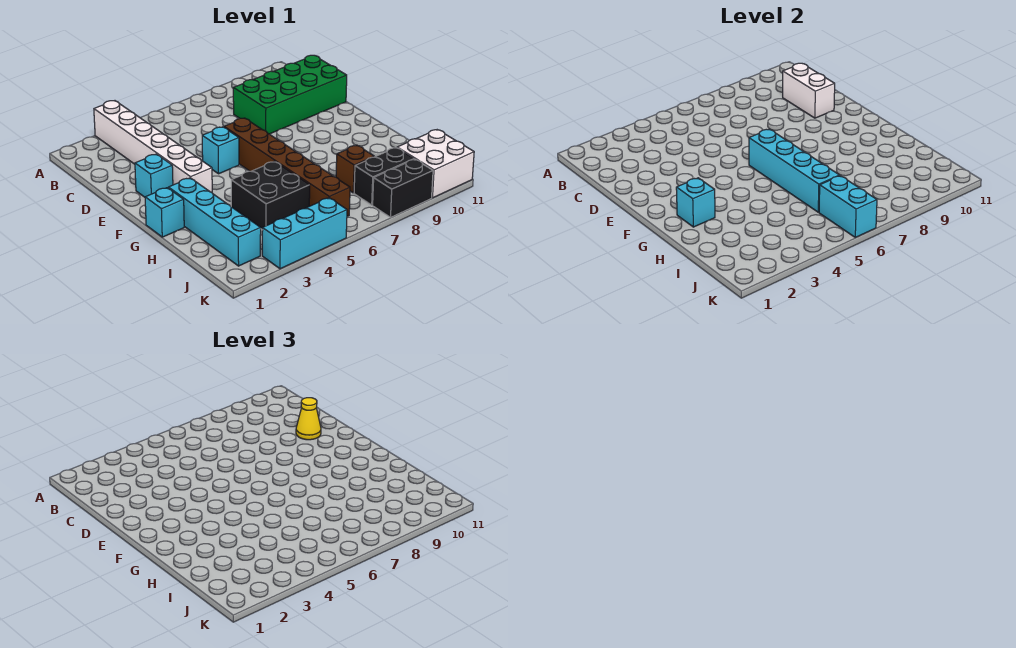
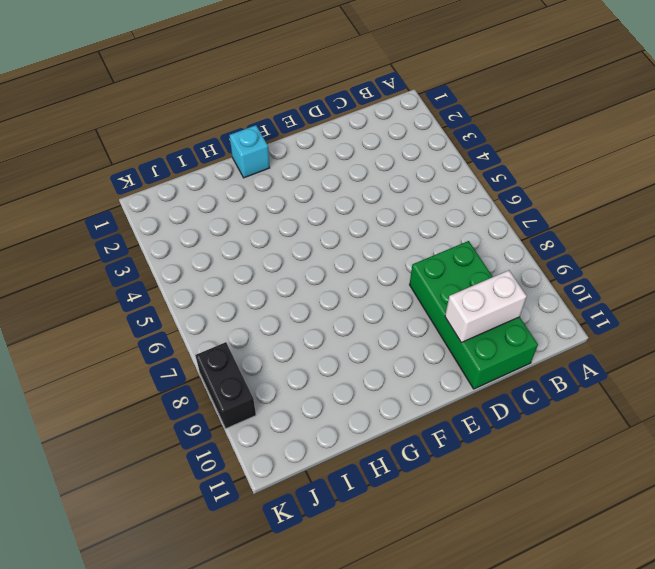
none -> white 1x6 brick [94,101,212,192]
none -> cyan 1x1 brick [135,154,173,197]
none -> cyan 1x1 brick [202,127,239,174]

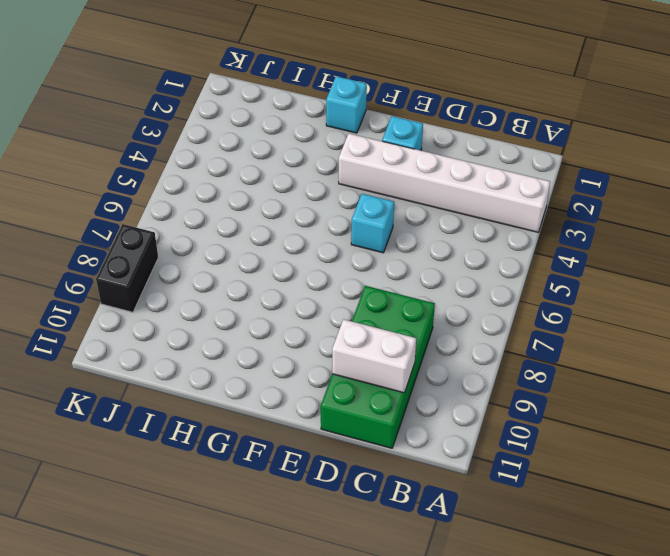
none -> brown 1x6 brick [224,118,350,216]
none -> cyan 1x4 brick [168,178,261,266]
none -> black 2x2 brick [231,161,310,230]

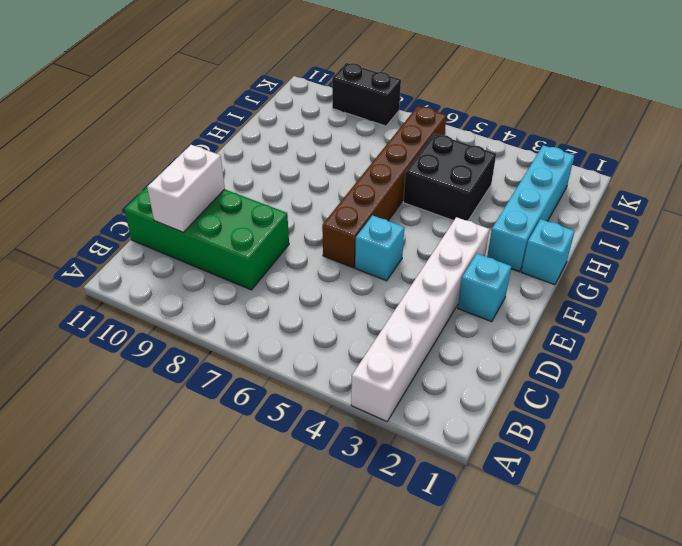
none -> brown 1x1 brick [336,145,374,193]
none -> black 1x2 brick [354,148,414,205]
none -> white 2x2 brick [397,130,474,198]

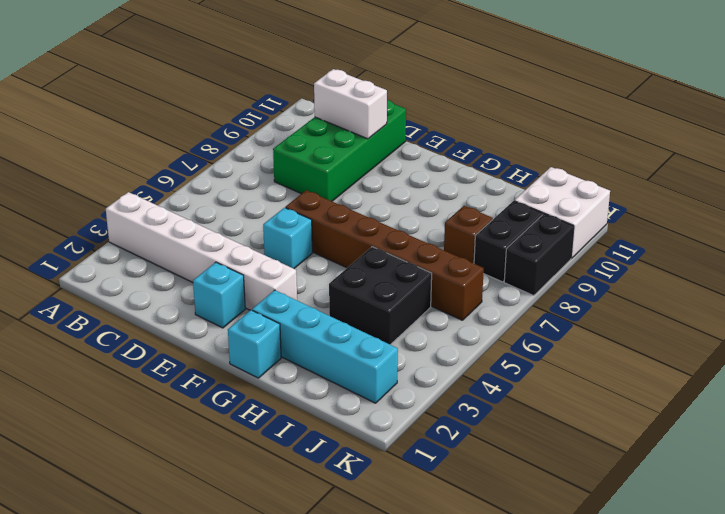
none -> cyan 1x3 brick [262,198,347,269]
none -> cyan 1x4 brick [749,129,840,212]
none -> cyan 1x1 brick [676,178,715,227]

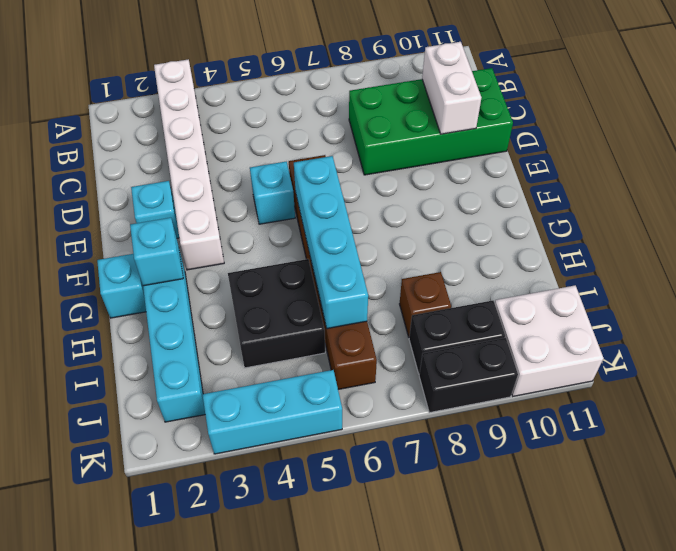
none -> cyan 1x2 brick [819,176,877,237]
none -> yellow 1x1 cone [296,398,321,440]

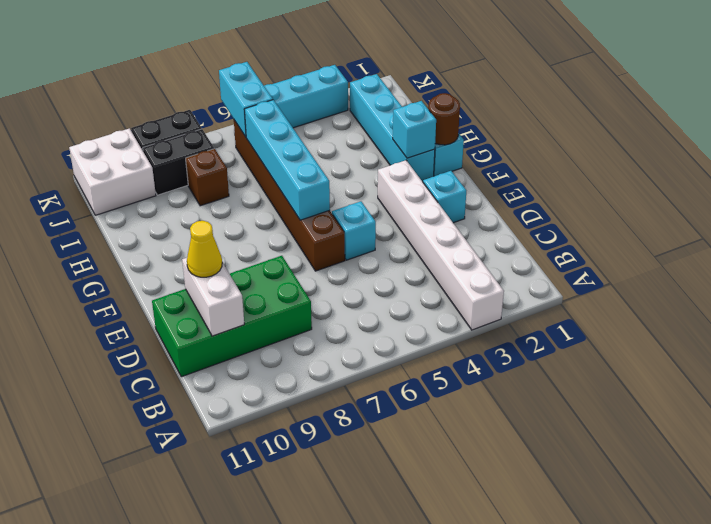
brown 1x1 round brick [428,93,460,145] -> none
none -> black 2x2 brick [231,161,310,230]

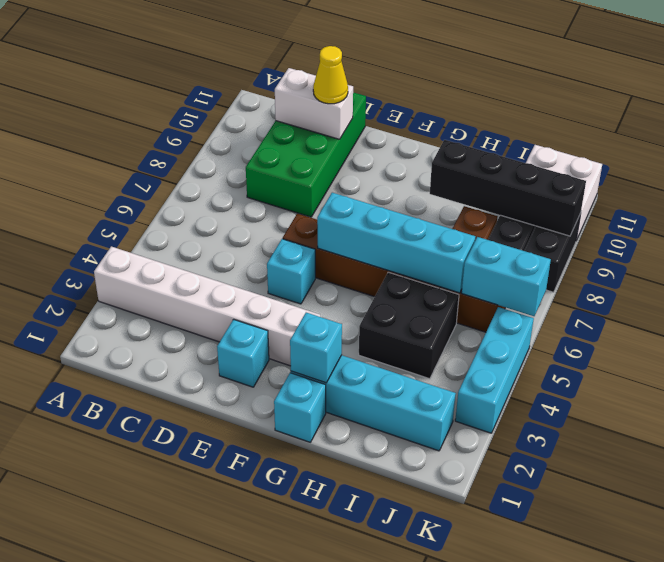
black 1x4 brick [430,140,586,236] -> none

